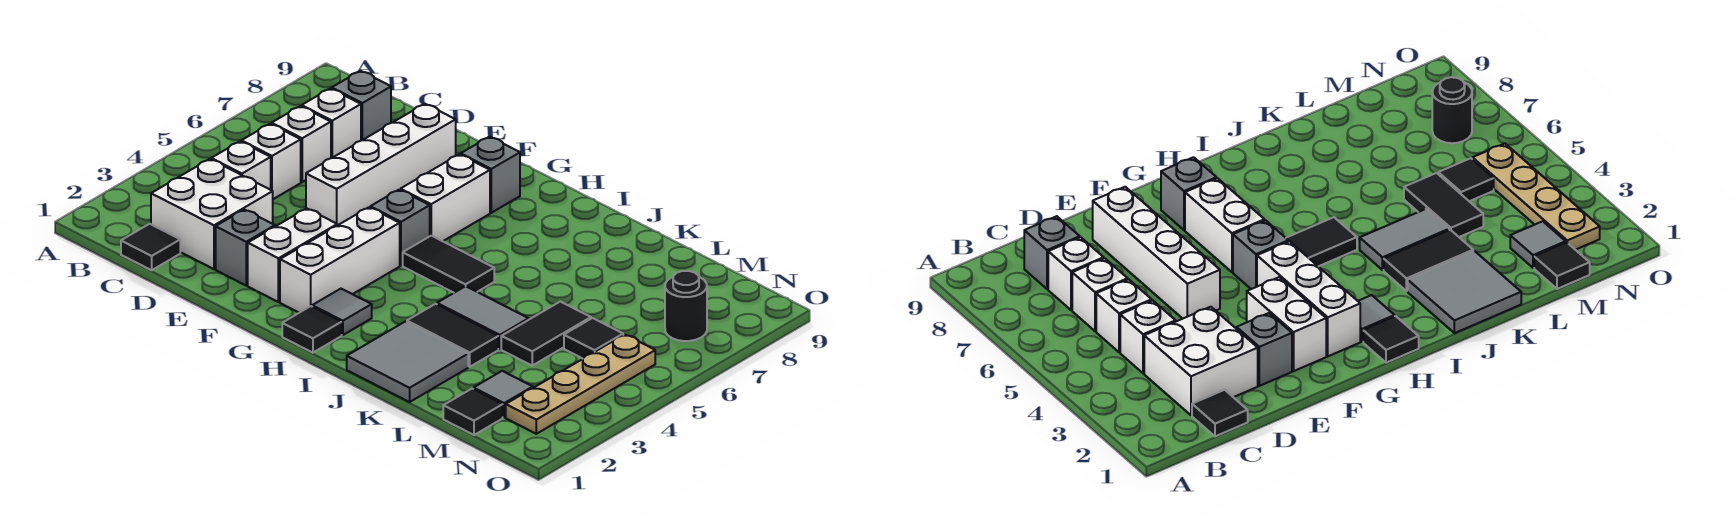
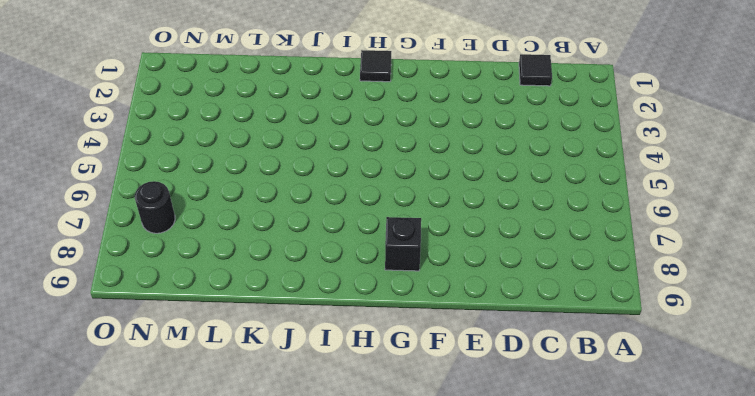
black 1x1 brick [385,217,421,271] -> grey 1x1 brick [461,137,520,213]
none -> white 2x2 brick [151,159,273,269]
none -> white 1x1 brick [211,141,271,190]
none -> white 1x1 brick [241,124,301,199]

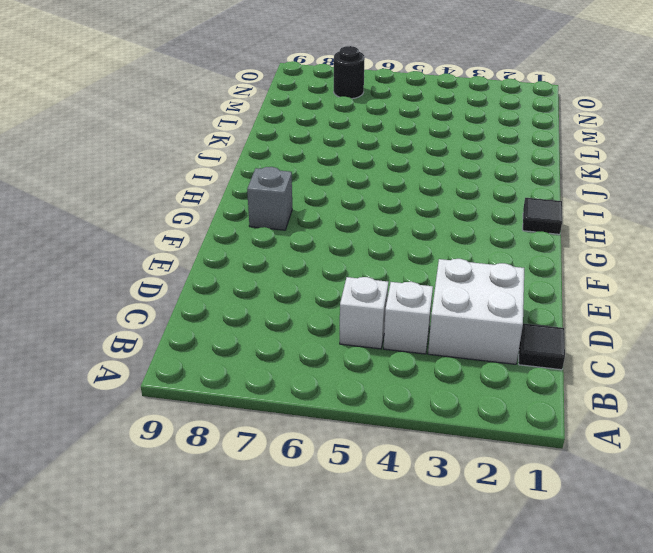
none -> white 1x1 brick [272,106,331,182]
none -> white 1x1 brick [302,88,361,158]
none -> grey 1x1 brick [332,71,391,141]

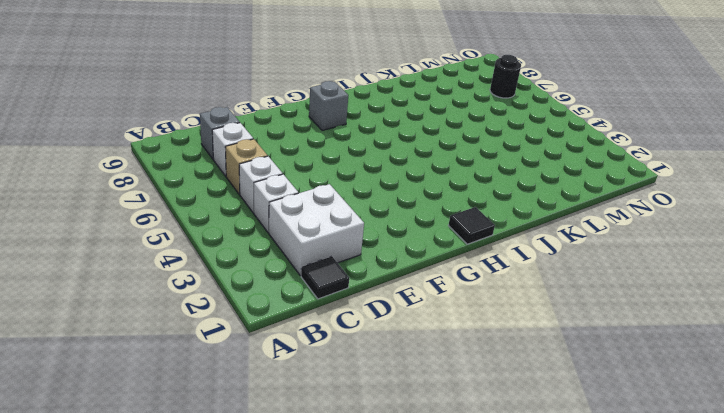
tan 1x1 brick [225,139,268,194] -> white 1x1 brick [272,106,331,182]
none -> grey 1x1 brick [216,210,275,285]
none -> white 1x4 brick [306,104,456,225]
none -> white 1x2 brick [248,208,337,302]

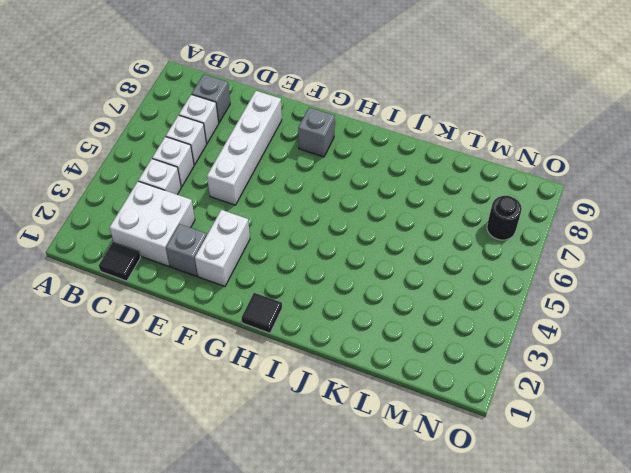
none -> white 1x3 brick [280,207,400,313]
none -> grey 1x1 brick [370,190,430,266]
none -> white 1x2 brick [401,154,490,241]

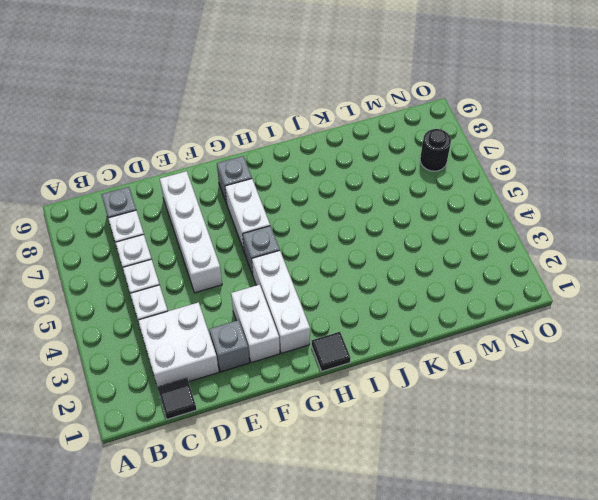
none -> grey 1x1 tile [312,289,372,335]
none -> black 1x2 tile [403,236,494,293]
none -> grey 2x2 tile [347,322,468,402]

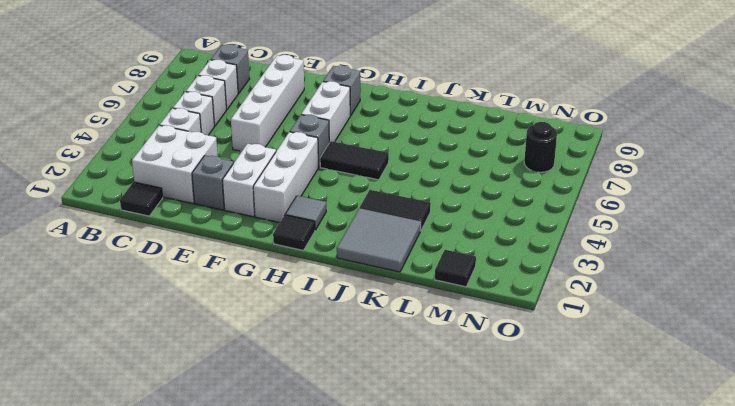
none -> grey 1x2 tile [437,286,529,349]
none -> black 1x2 tile [501,302,591,366]
none -> grey 1x1 tile [473,371,533,417]

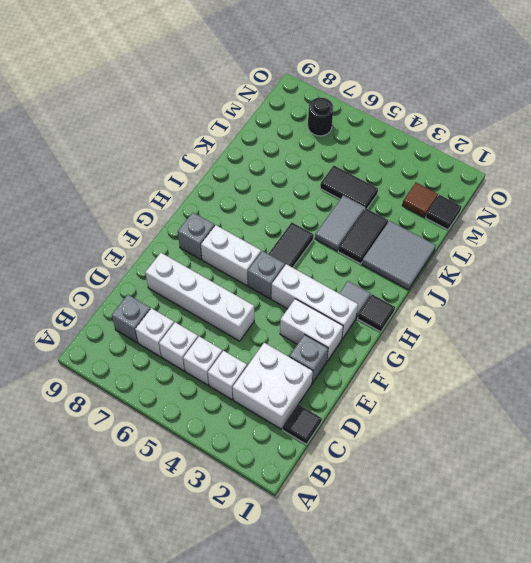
brown 1x1 tile [402,183,438,217] -> grey 1x1 tile [473,371,533,417]
none -> black 1x1 tile [564,318,623,359]
none -> tan 1x4 plate [506,335,655,434]

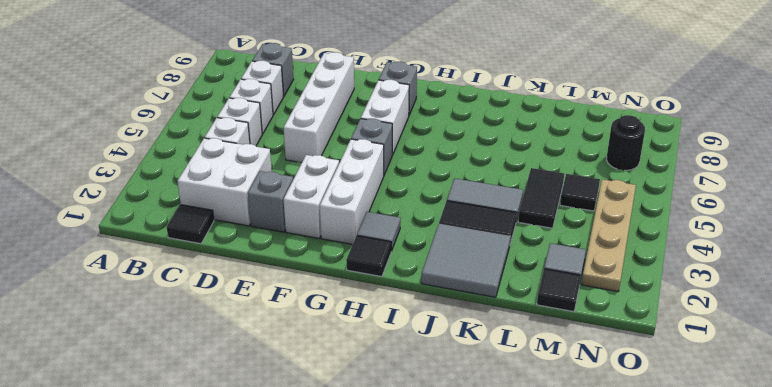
none -> black 1x2 tile [403,236,494,293]

